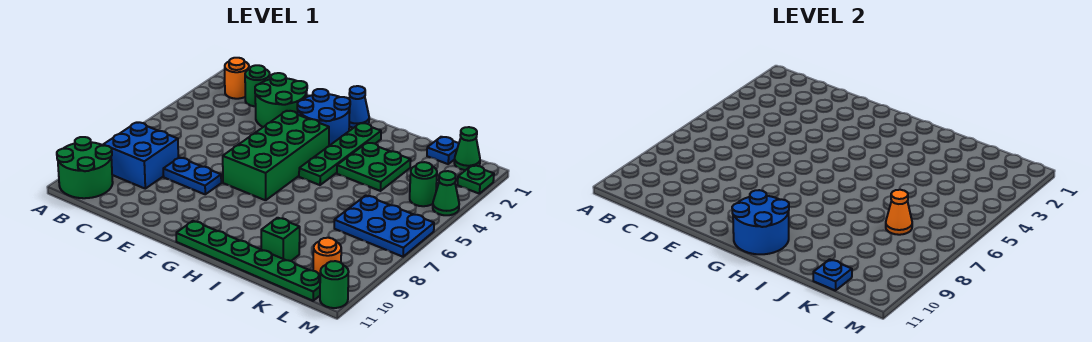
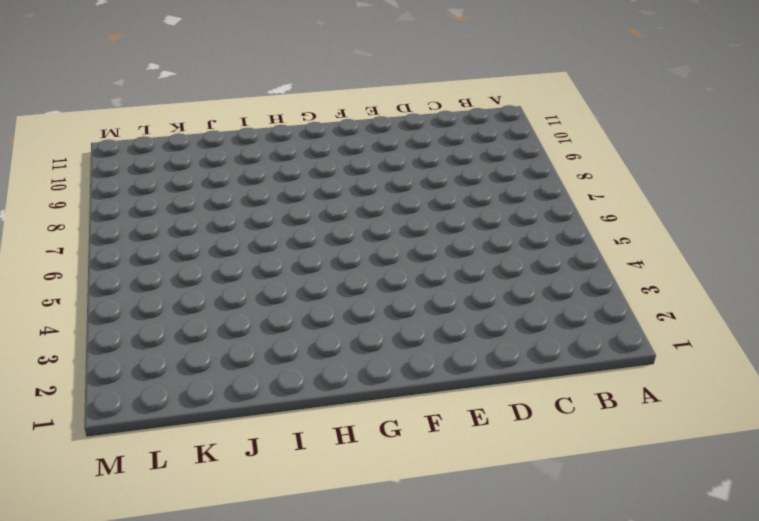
none -> green 2x2 round brick [57,137,113,198]
none -> orange 1x1 round brick [225,58,249,99]
none -> blue 2x2 brick [103,122,178,189]

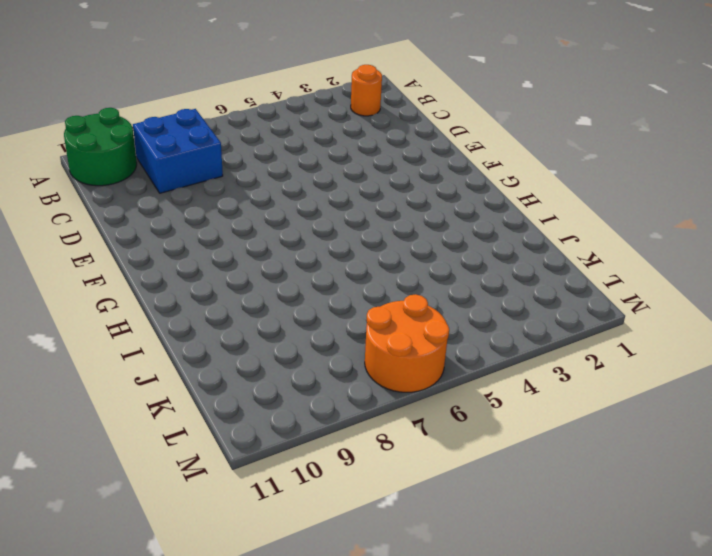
orange 2x2 round brick [365,294,449,392] -> blue 2x3 plate [334,195,434,257]
none -> green 1x1 round brick [245,65,270,106]
none -> green 2x2 round brick [255,73,307,127]
none -> blue 1x2 plate [163,157,221,194]

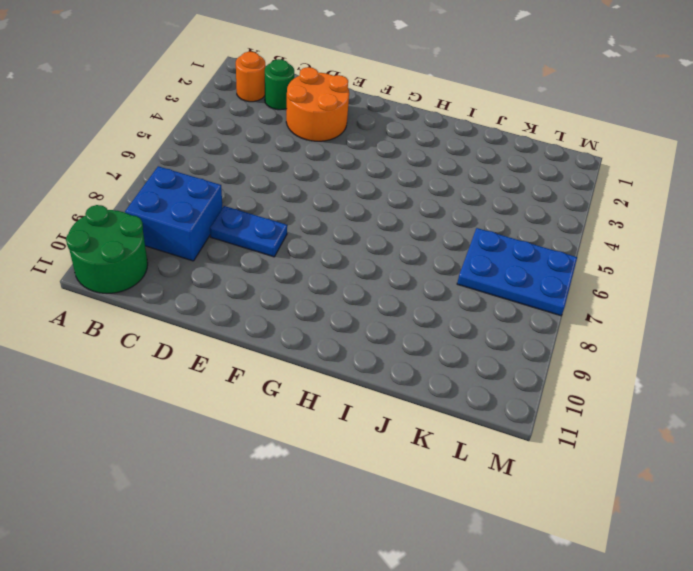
orange 2x2 round brick [286,67,349,141] -> green 2x2 round brick [255,73,307,127]
none -> blue 2x2 round brick [297,89,350,146]
none -> green 2x4 brick [223,111,329,200]
none -> blue 1x1 cone [349,86,369,128]

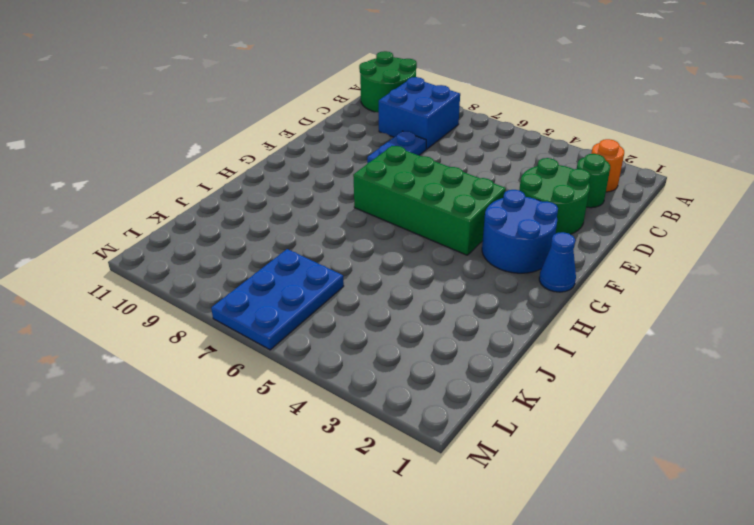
none -> green 1x6 plate [176,221,320,301]
none -> green 1x4 plate [299,123,381,185]
none -> green 2x2 plate [337,143,411,191]

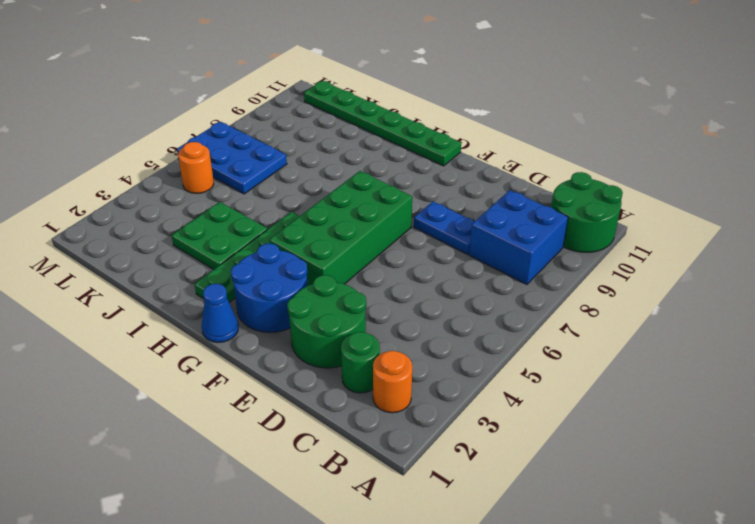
orange 1x1 round brick [178,142,214,193] -> orange 1x1 round brick moved to [313,238,341,274]
none -> green 1x1 brick [261,218,300,261]
none -> blue 1x1 plate [427,137,459,164]
none -> green 1x1 cone [454,127,480,170]

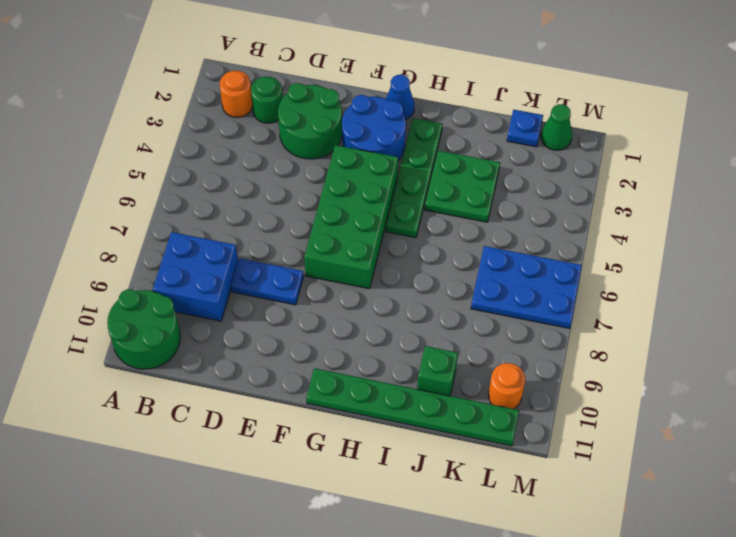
none -> green 1x1 round brick [410,162,437,206]
none -> green 1x1 plate [458,165,494,194]
none -> green 1x1 cone [433,171,459,215]

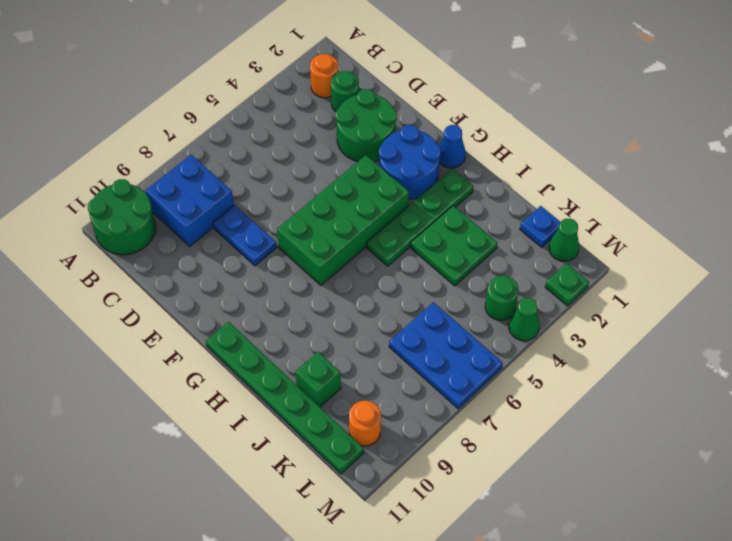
none -> green 1x1 round brick [320,261,349,308]
none -> blue 2x2 round brick [732,190,789,254]
none -> orange 1x1 cone [886,190,912,235]

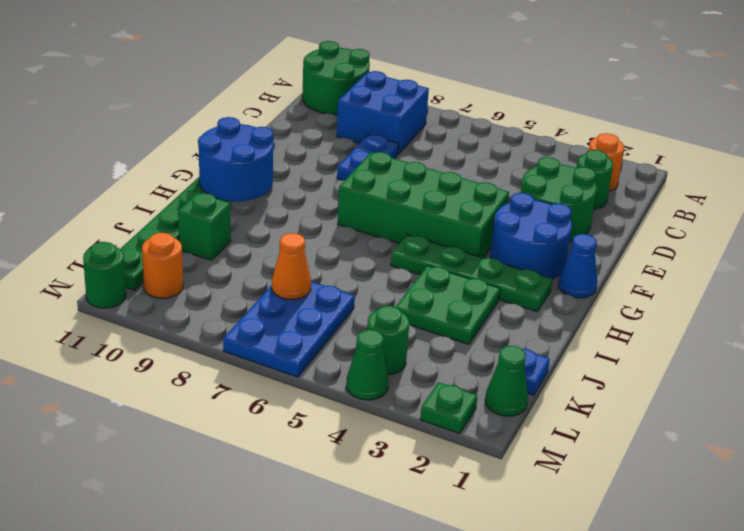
none -> blue 1x1 plate [813,259,852,291]

